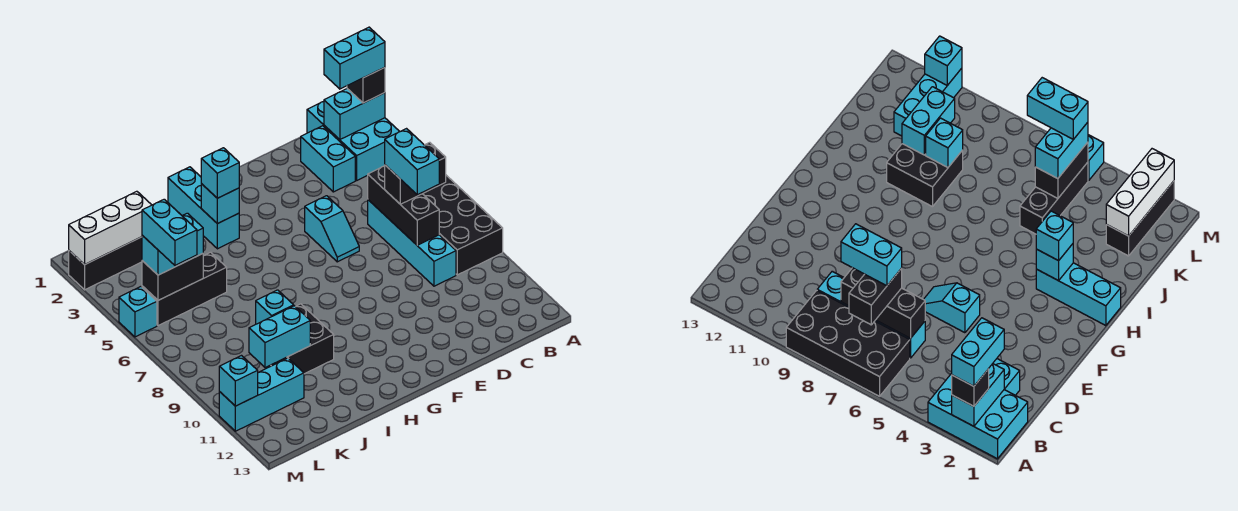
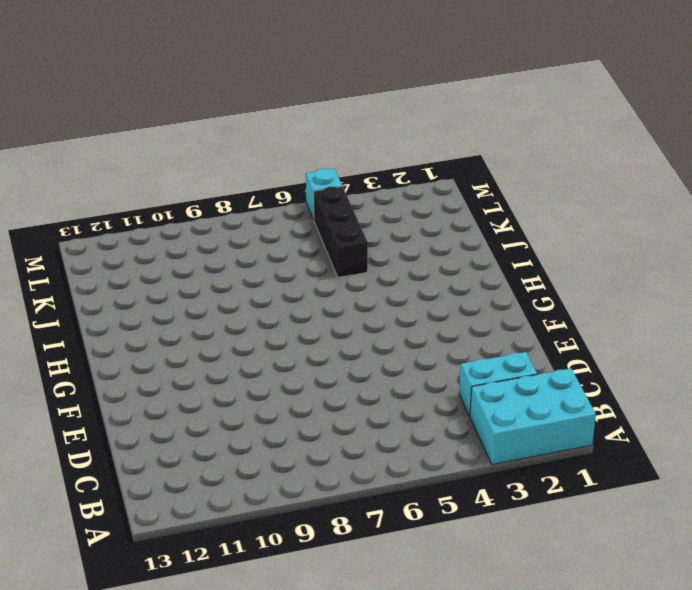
none -> black 2x4 brick [423,175,503,275]
none -> cyan 1x4 brick [368,200,456,286]
none -> cyan 1x2 slope [305,196,359,262]

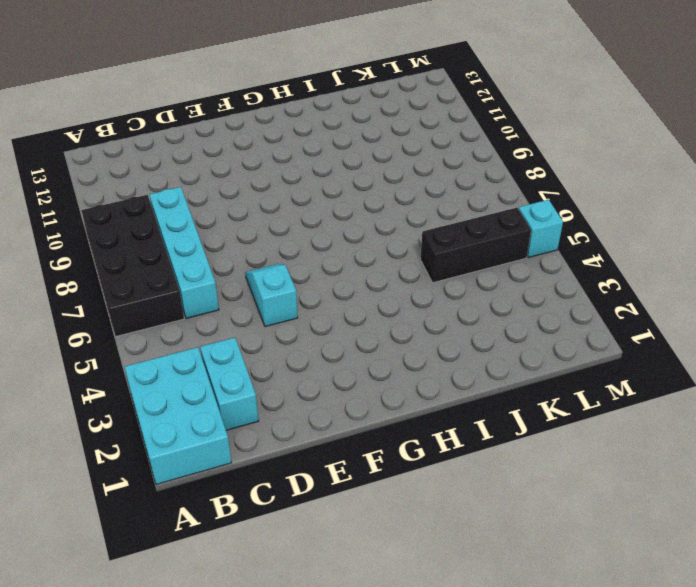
none -> cyan 1x3 brick [168,167,239,249]
none -> black 2x2 brick [271,304,334,374]
none -> black 1x3 brick [69,237,142,290]

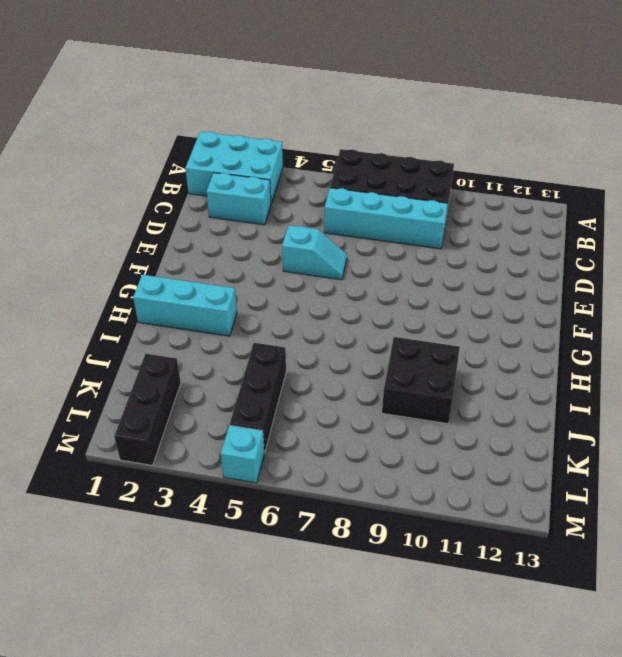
none -> cyan 1x3 brick [219,358,304,431]
none -> cyan 1x2 brick [324,89,385,139]
none -> black 1x3 brick [368,166,439,245]

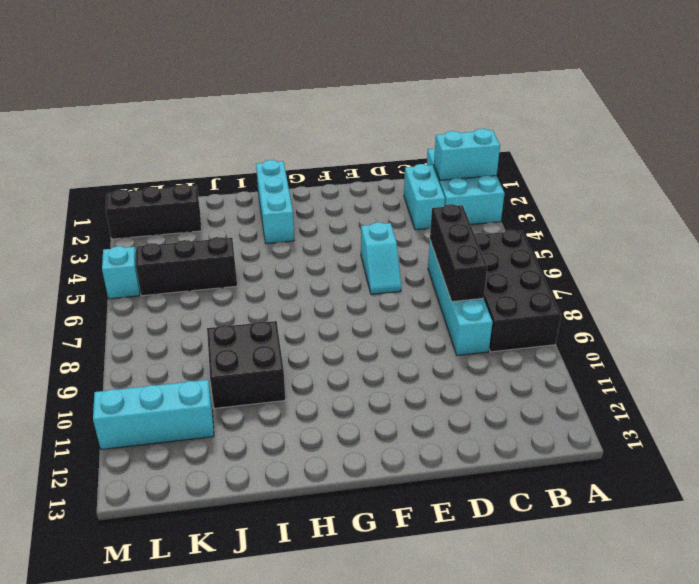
none -> cyan 1x1 brick [201,184,239,224]
none -> cyan 1x1 brick [256,290,294,324]
none -> cyan 1x2 brick [249,306,310,368]

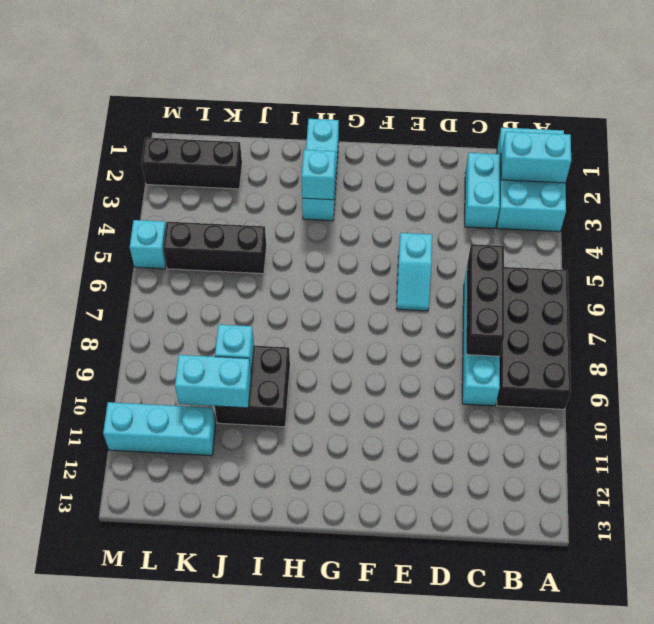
none -> white 1x3 brick [69,191,151,265]
none -> black 1x2 brick [142,254,203,300]
none -> cyan 1x1 brick [219,356,258,406]

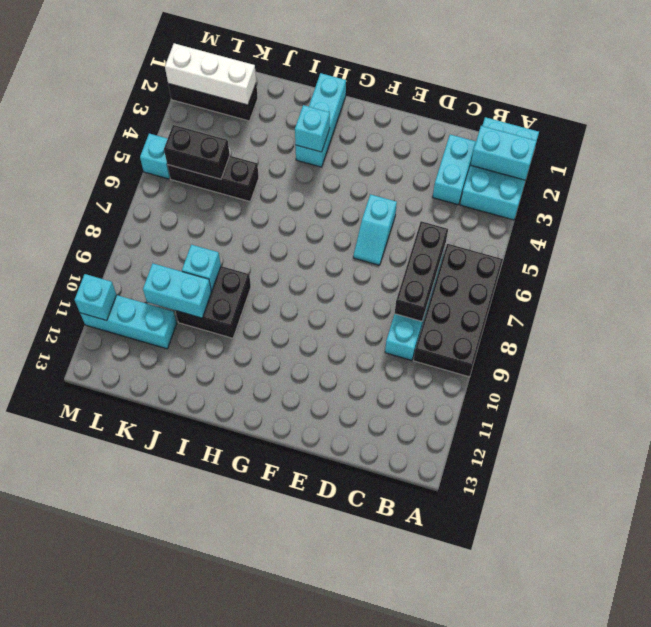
none -> black 1x1 brick [347,67,385,103]
none -> black 1x2 brick [385,142,446,204]
none -> cyan 1x1 brick [201,148,239,198]

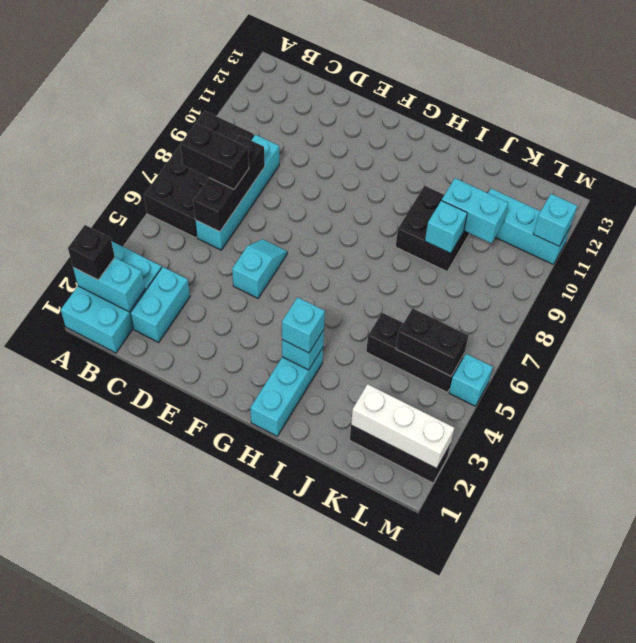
none -> cyan 1x2 brick [142,213,203,275]
none -> cyan 1x2 brick [324,27,385,89]
none -> cyan 1x2 brick [385,129,439,195]

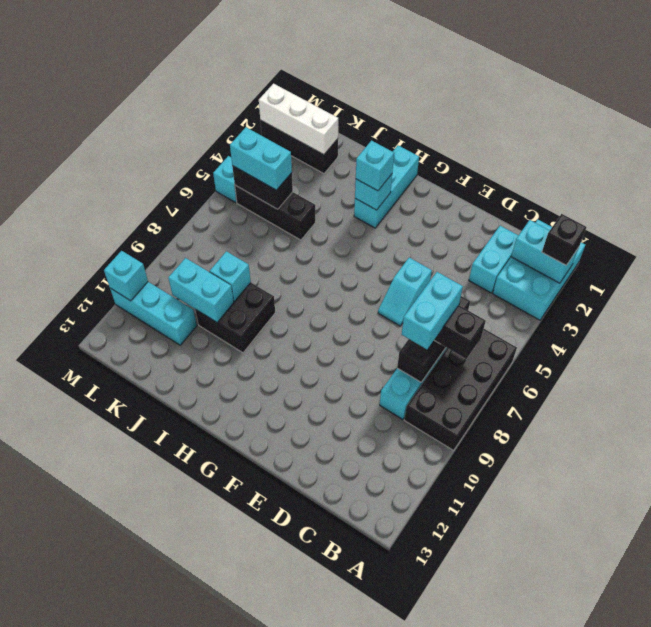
none -> cyan 1x2 brick [324,27,385,89]
none -> cyan 1x2 brick [142,199,197,265]

